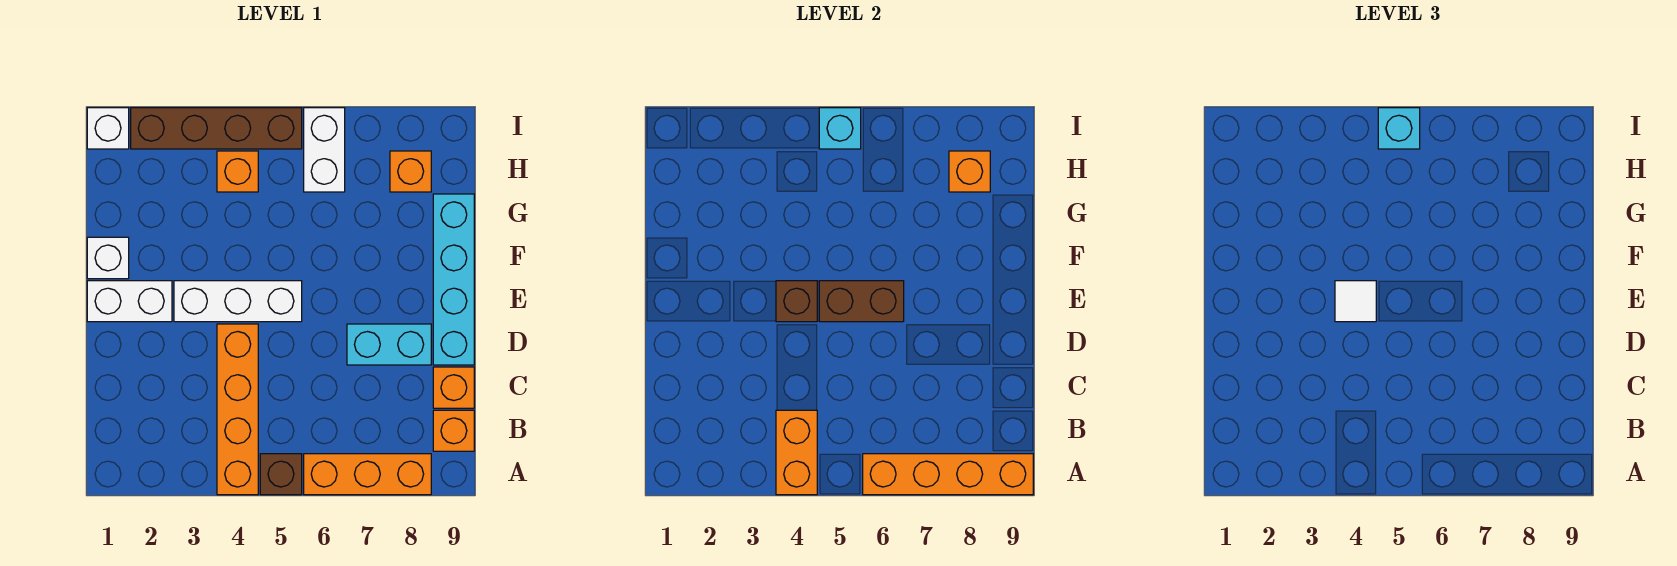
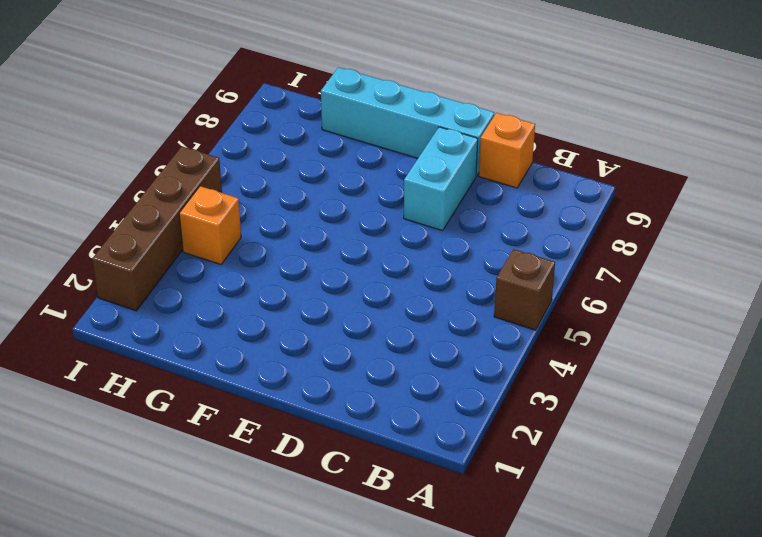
none -> orange 1x4 brick [217,324,258,495]
none -> orange 1x3 brick [304,454,431,495]
none -> orange 1x1 brick [433,410,474,451]

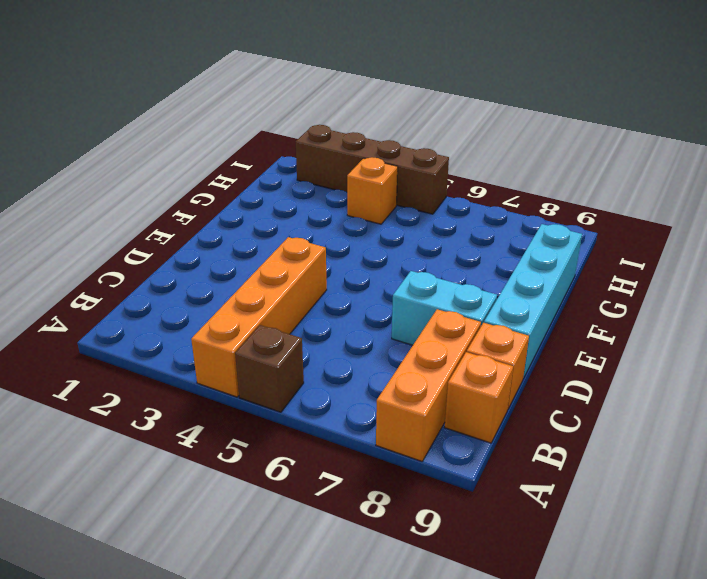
orange 1x3 brick [376,309,481,461] -> orange 1x3 brick turned to [304,454,431,495]
none -> white 1x2 brick [87,281,172,322]
none -> white 1x3 brick [174,281,302,322]
none -> white 1x1 brick [87,237,129,279]

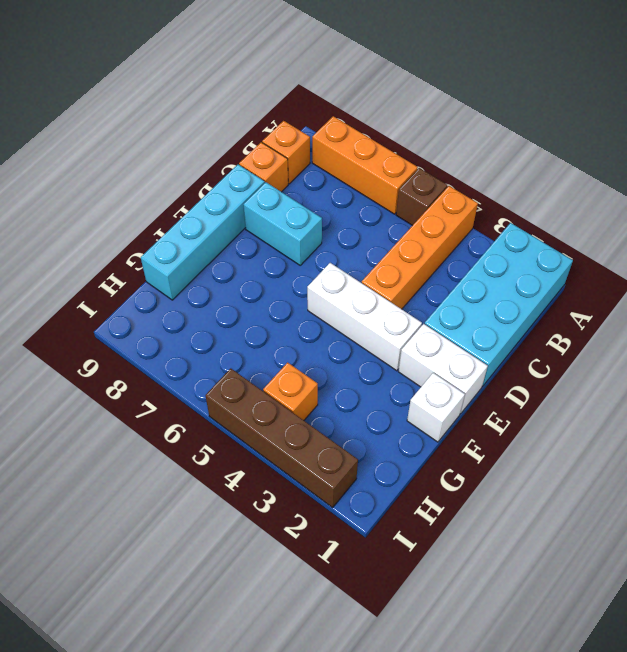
cyan 2x4 brick [425,223,573,386] -> none
none -> white 1x2 brick [304,108,345,192]
none -> orange 1x1 brick [390,151,431,192]
none -> white 1x1 brick [87,108,129,149]

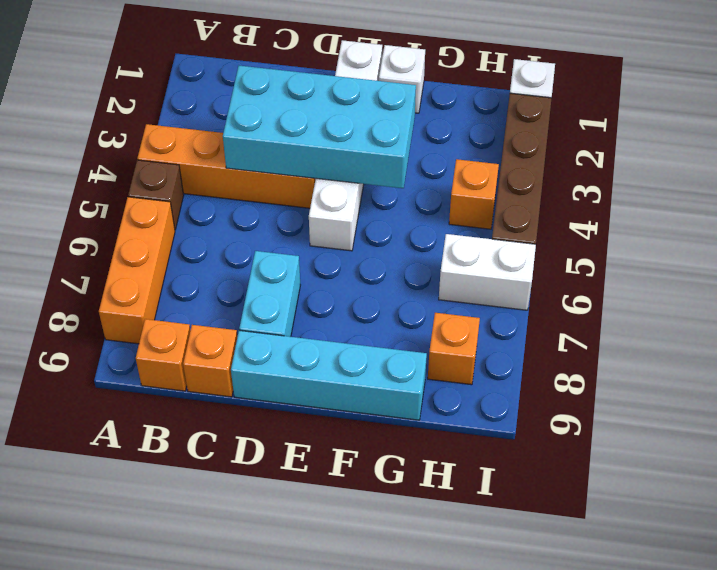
cyan 2x4 brick [223,66,416,188] -> brown 1x1 brick [776,281,817,322]
none -> orange 1x2 brick [776,410,817,495]
none -> orange 1x4 brick [863,454,1033,495]
none -> brown 1x2 brick [819,281,904,322]

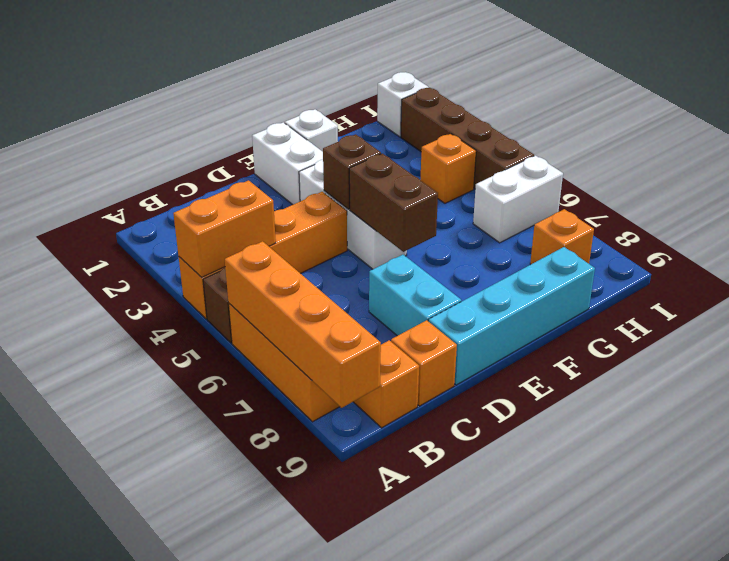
none -> orange 1x1 brick [949,151,990,192]
none -> cyan 1x1 brick [819,108,861,149]
none -> white 1x1 tile [1335,281,1376,322]

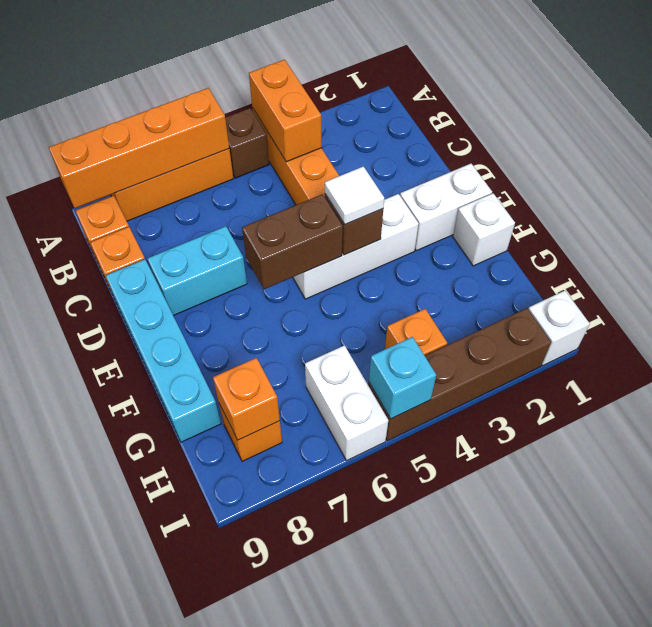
none -> cyan 1x1 brick [1378,108,1420,149]

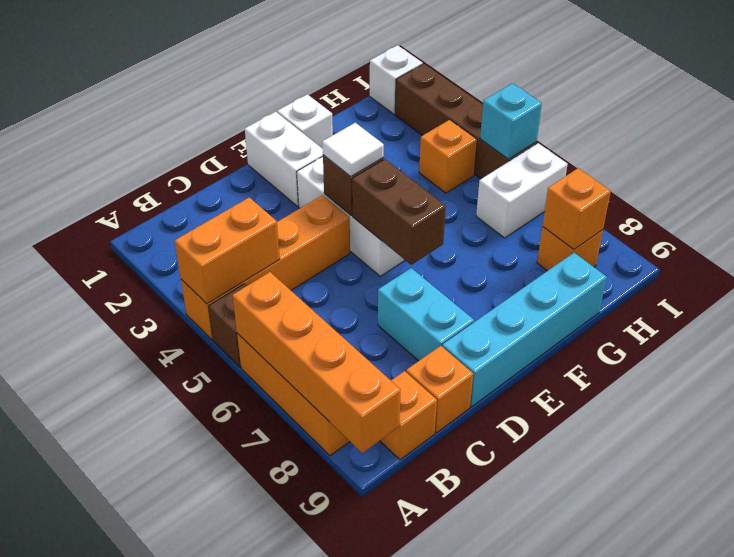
none -> cyan 1x1 brick [1378,108,1420,149]

